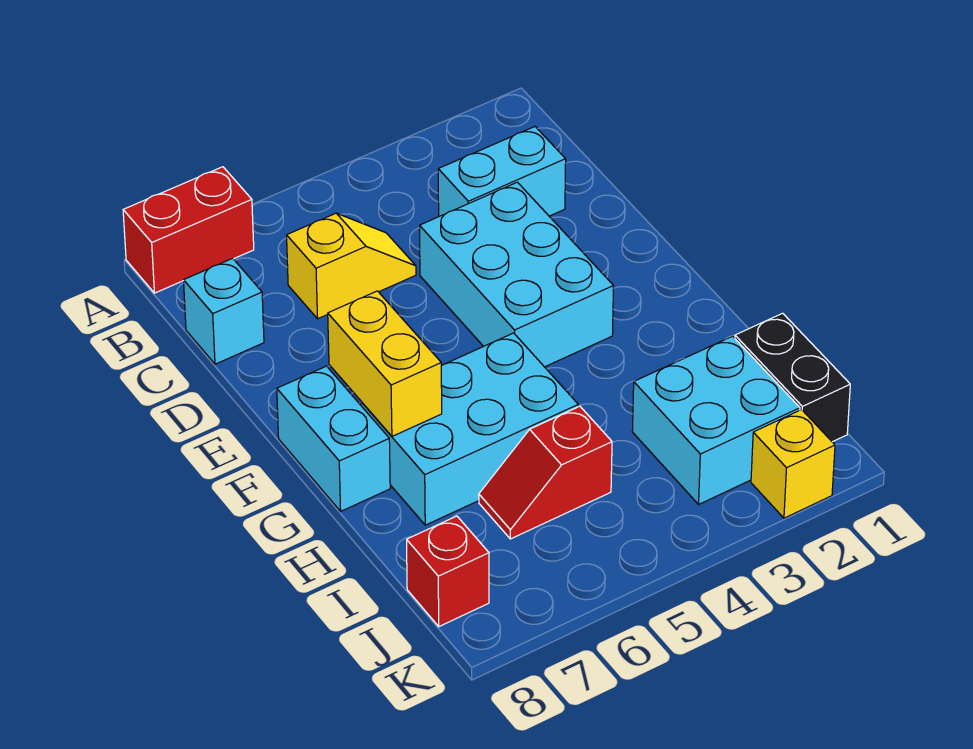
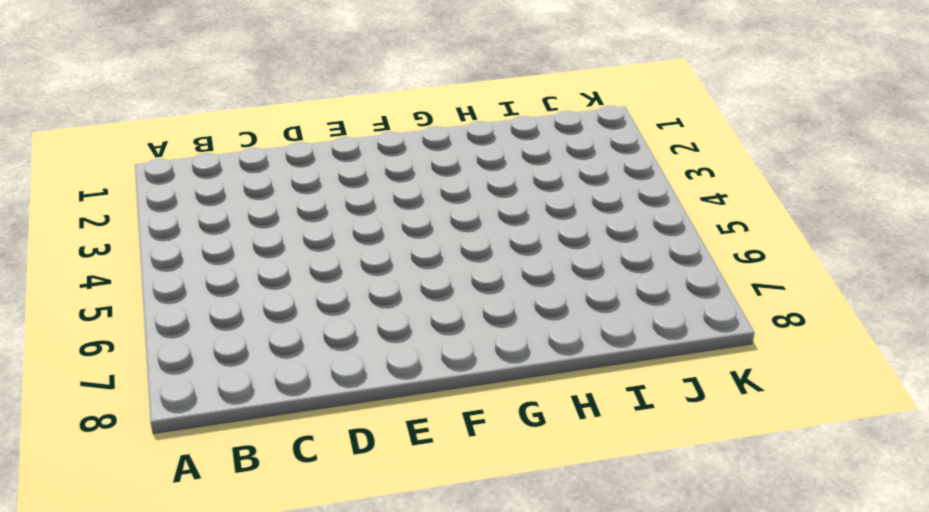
none -> red 1x2 brick [123,167,254,293]
none -> cyan 1x2 brick [438,127,566,216]
none -> yellow 1x2 slope [287,213,416,319]

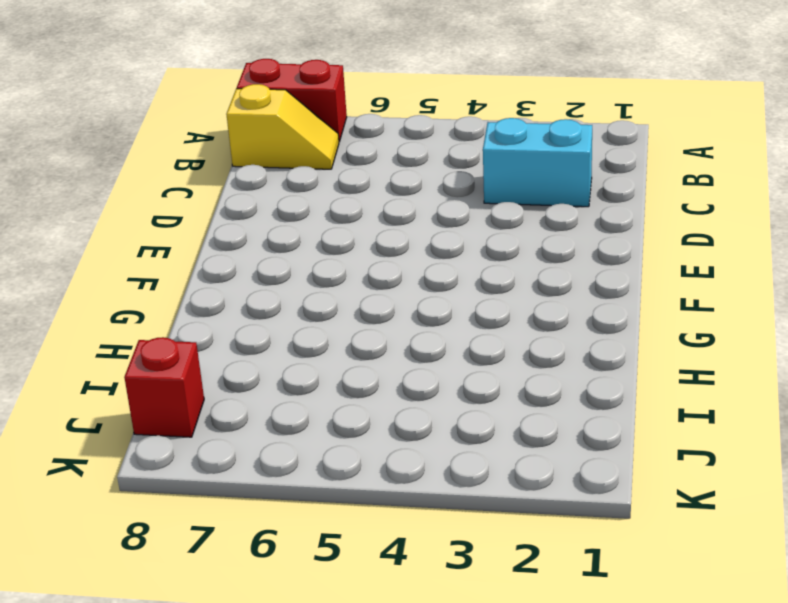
yellow 1x2 slope [226,84,339,169] -> yellow 1x2 slope moved to [287,213,416,319]
none -> cyan 1x1 brick [184,258,264,364]
none -> cyan 2x3 brick [420,182,613,367]
none -> cyan 1x2 brick [277,366,390,511]

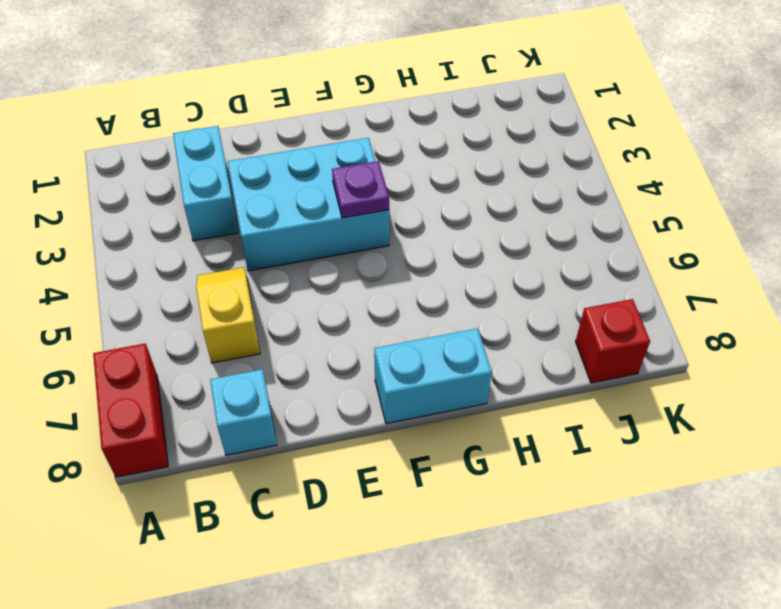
purple 1x1 plate [332,161,389,218] -> none
none -> cyan 2x3 brick [361,333,578,525]
none -> black 1x2 brick [735,313,850,442]
none -> cyan 2x2 brick [632,336,800,504]

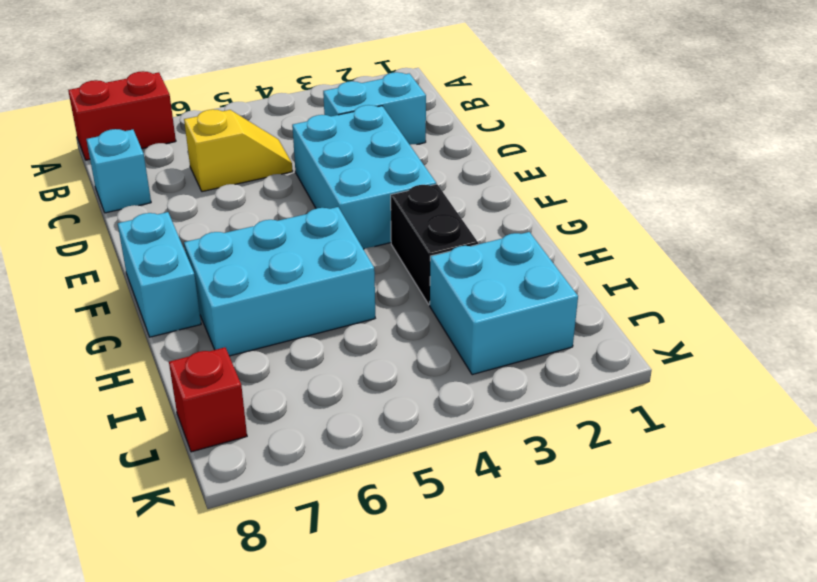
black 1x2 brick [391,184,478,305] -> black 1x2 brick moved to [735,313,850,442]
none -> red 1x2 slope [479,406,612,539]
none -> yellow 1x1 brick [751,410,835,518]
none -> yellow 1x2 brick [328,291,442,436]

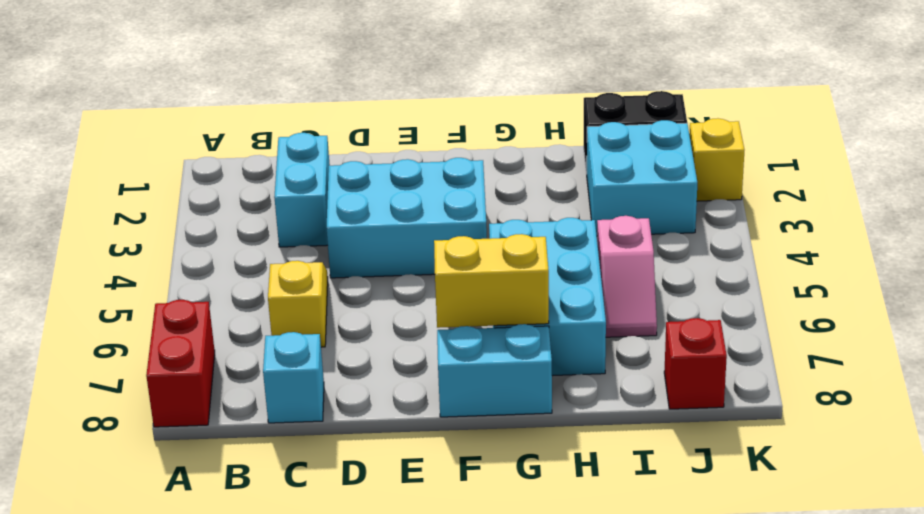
pink 1x2 slope [597,216,657,337] -> red 1x2 slope [479,406,612,539]

